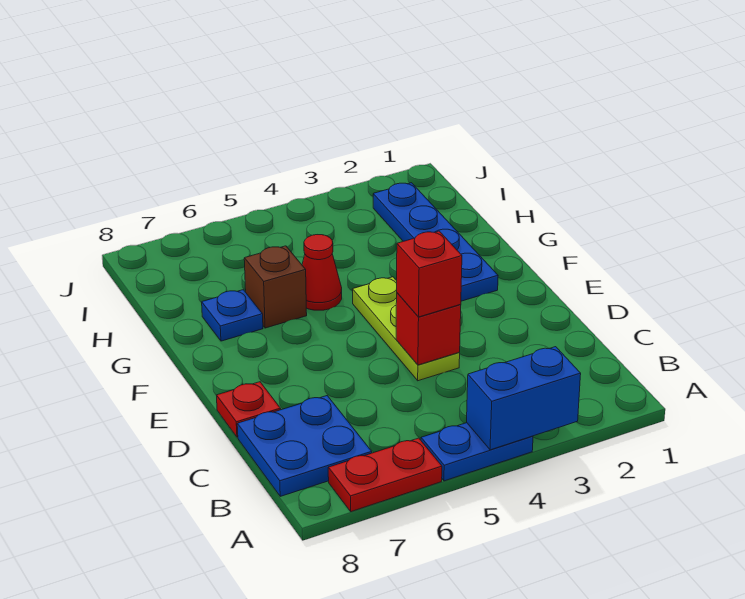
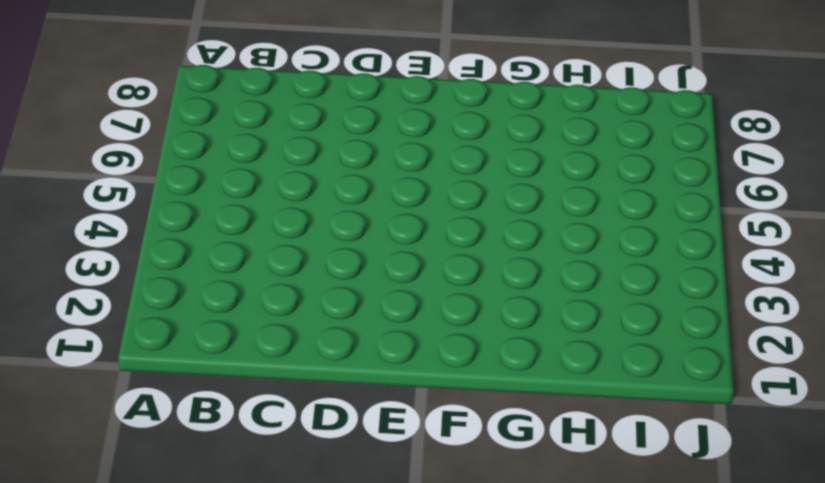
none -> blue 1x2 plate [421,423,533,481]
none -> red 1x2 plate [328,438,442,512]
none -> blue 2x2 plate [237,396,372,496]

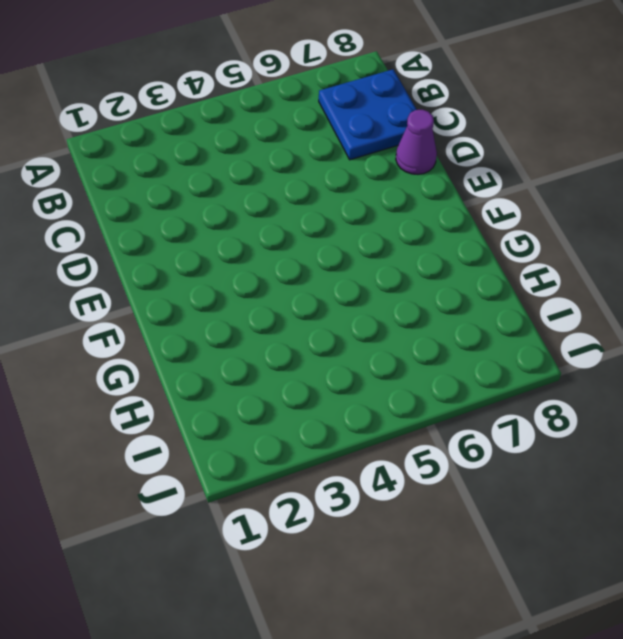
purple 1x1 cone [396,110,437,174] -> red 1x1 plate [217,382,281,437]
none -> blue 1x2 plate [421,423,533,481]
none -> red 1x2 plate [328,438,442,512]
none -> lime 1x3 plate [352,277,460,381]

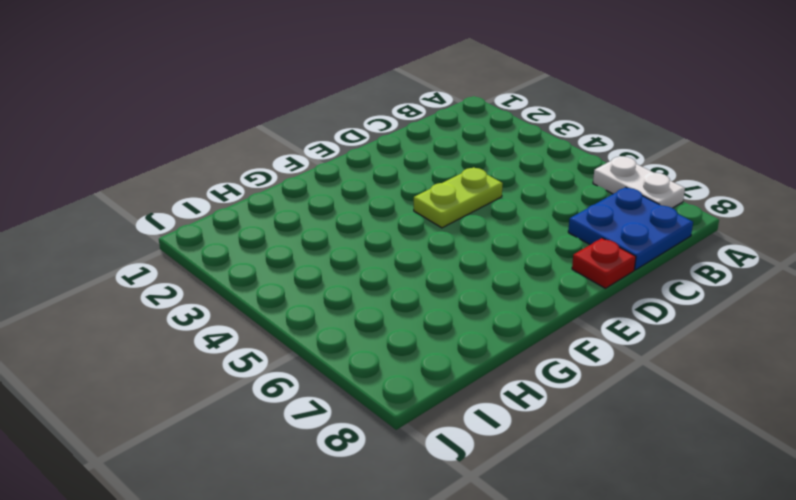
white 1x2 plate [593,156,685,208] -> red 1x2 plate [328,438,442,512]
lime 1x2 plate [414,167,503,228] -> lime 1x3 plate [352,277,460,381]
none -> blue 1x2 plate [421,423,533,481]
none -> blue 1x4 plate [373,183,498,301]
none -> red 1x1 cone [302,235,342,310]

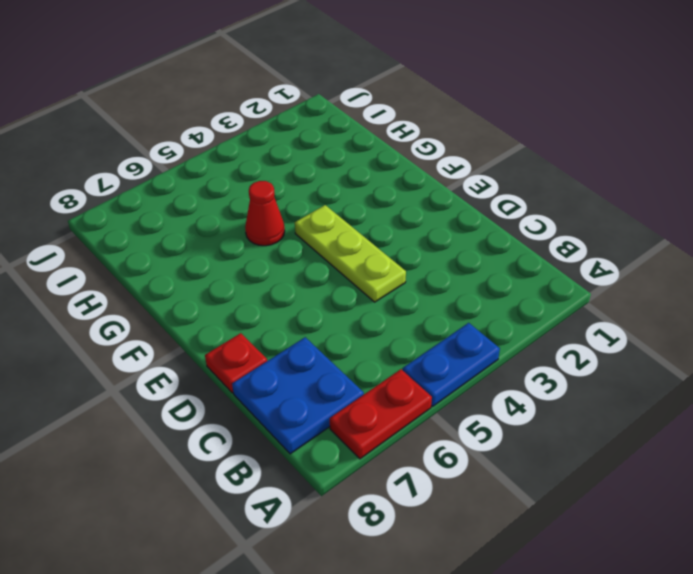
none -> blue 1x4 plate [373,183,498,301]
none -> brown 1x1 brick [244,246,307,328]
none -> blue 1x1 plate [202,290,263,341]

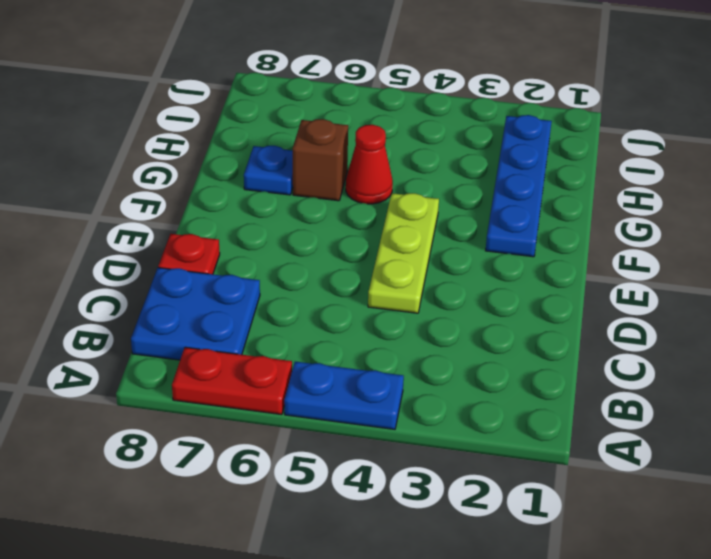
none -> blue 1x2 brick [467,347,581,450]
none -> red 1x1 brick [396,293,461,365]
none -> red 1x1 brick [397,231,462,317]

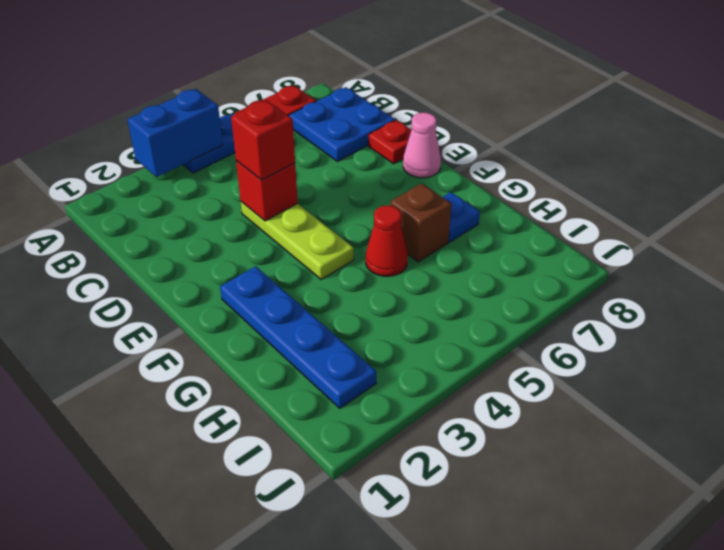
pink 1x1 cone [403,113,441,178] -> none

